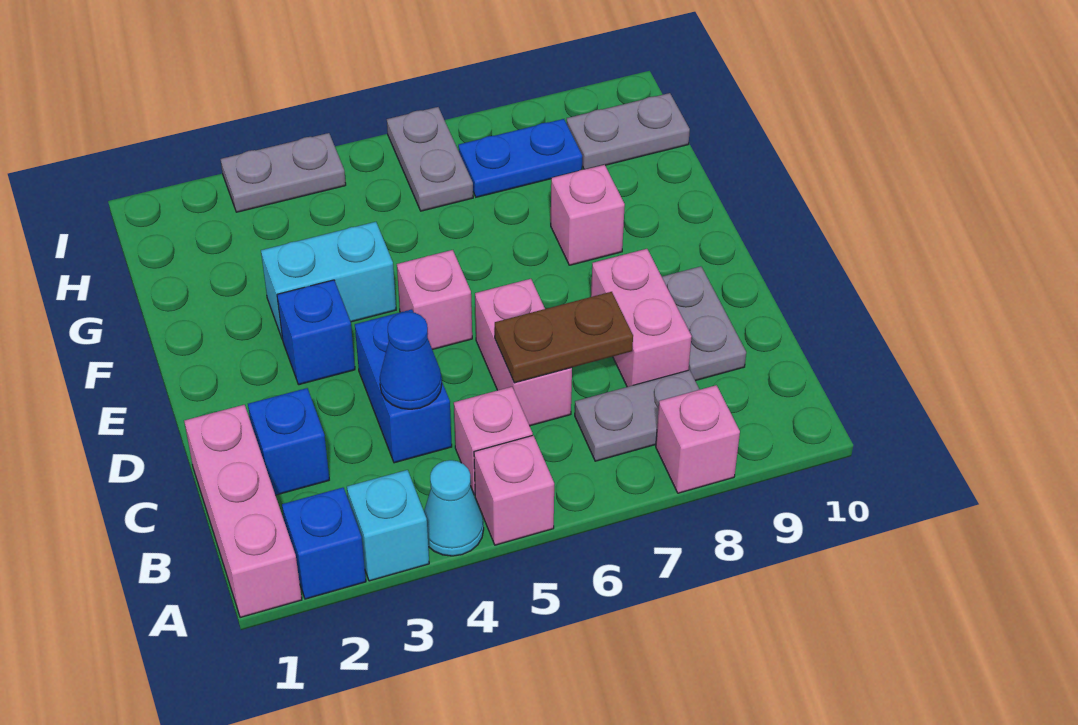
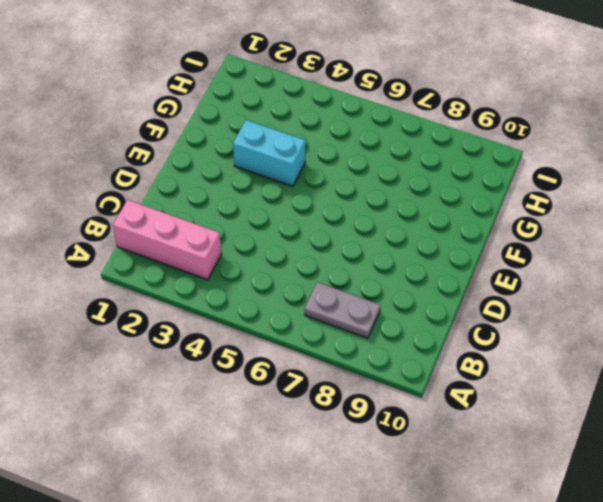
pink 1x3 brick [113,200,221,280] -> pink 1x3 brick turned to [184,405,302,618]
none -> blue 1x1 brick [282,488,366,599]
none -> cyan 1x1 brick [347,470,429,581]
none -> cyan 1x1 cone [424,460,484,556]

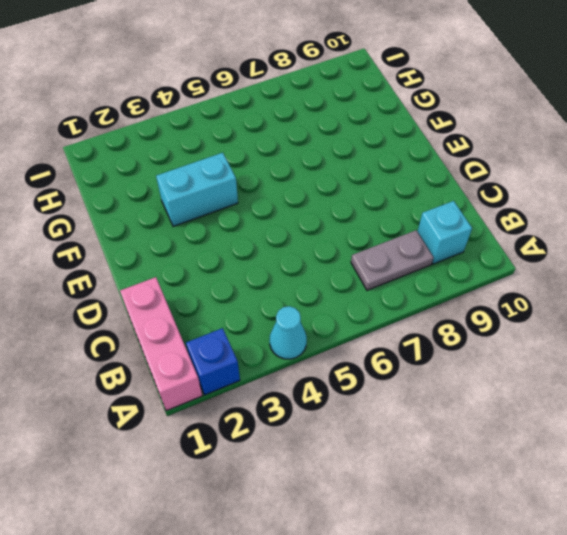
cyan 1x1 brick [417,201,472,264] -> cyan 1x1 brick moved to [347,470,429,581]
none -> pink 1x1 brick [474,435,554,545]
none -> pink 1x1 brick [656,385,740,493]
none -> pink 1x1 brick [454,387,533,495]

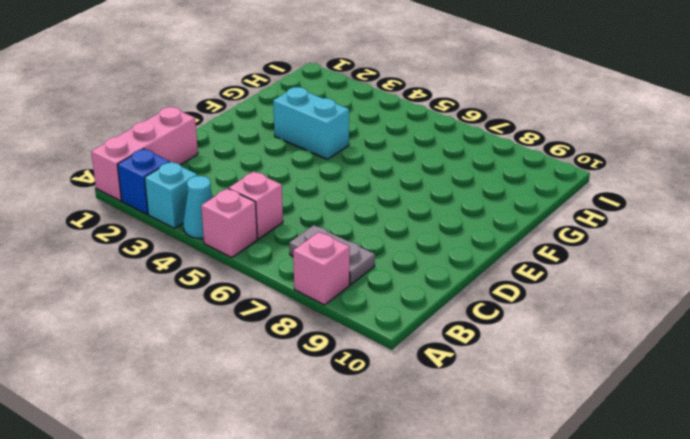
none -> blue 1x1 brick [248,388,329,495]
none -> blue 1x2 brick [355,309,452,463]
none -> pink 1x2 brick [475,279,572,426]

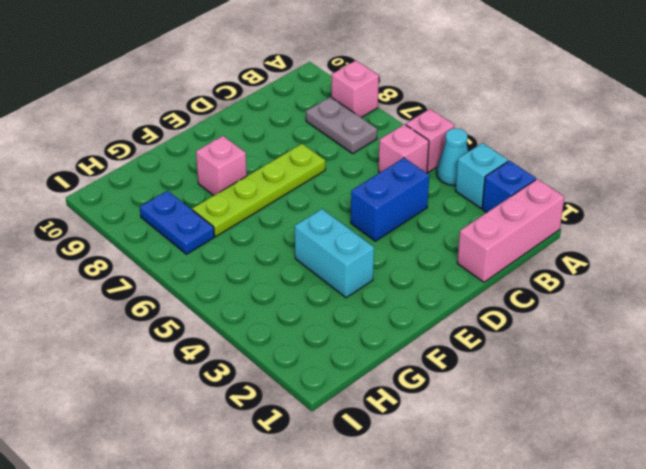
lime 1x4 plate [192,144,325,236] -> none
none -> blue 1x1 brick [248,388,329,495]
none -> pink 1x2 brick [475,279,572,426]
none -> pink 1x2 brick [591,249,692,387]

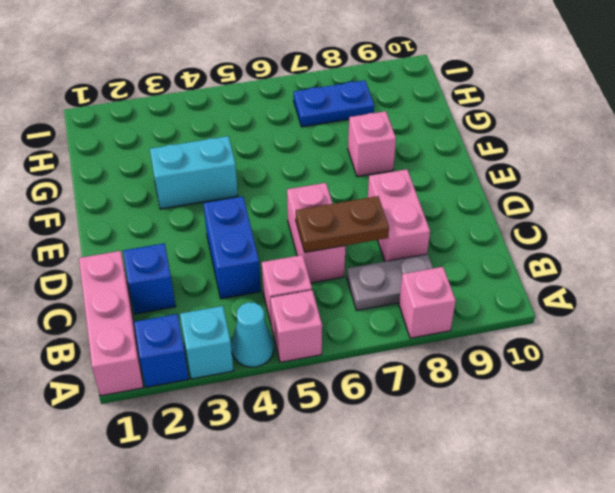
none -> grey 1x2 plate [662,266,746,381]
none -> blue 1x1 brick [277,280,355,385]
none -> pink 1x1 brick [397,250,472,350]

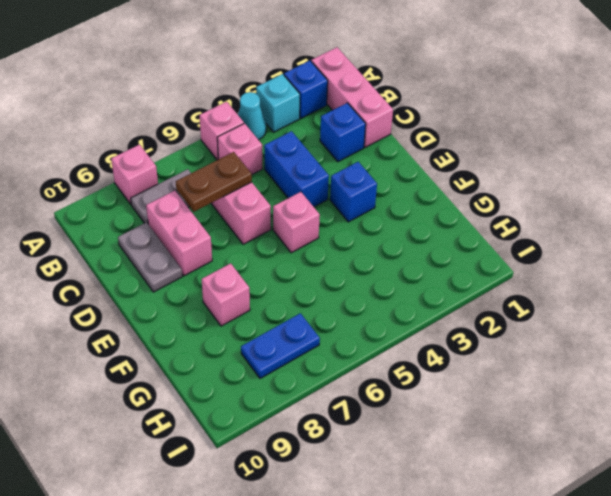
none -> cyan 1x2 brick [261,222,396,340]
none -> grey 1x2 plate [387,107,473,211]
none -> grey 1x2 plate [566,93,690,169]

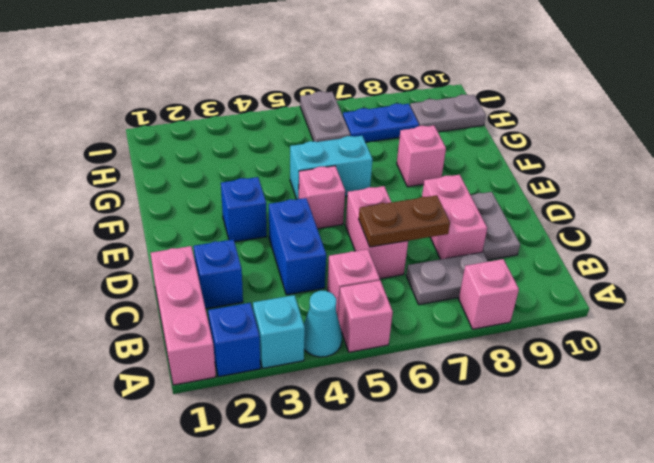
cyan 1x2 brick [290,136,373,199] -> cyan 1x2 brick moved to [261,222,396,340]
none -> grey 1x2 plate [221,133,346,212]
none -> blue 1x1 cone [380,312,442,409]

